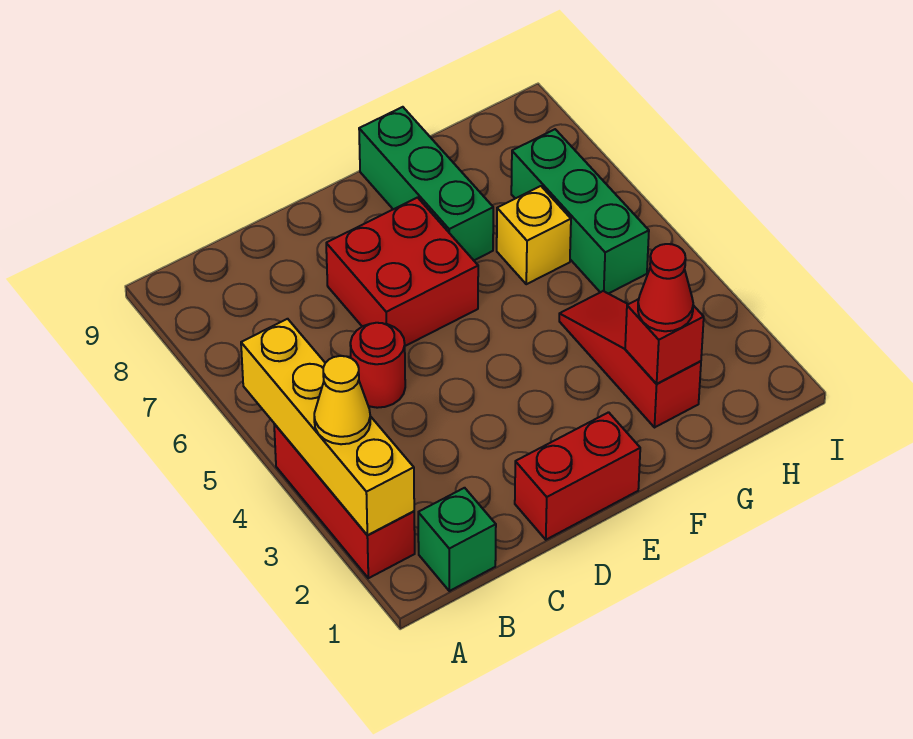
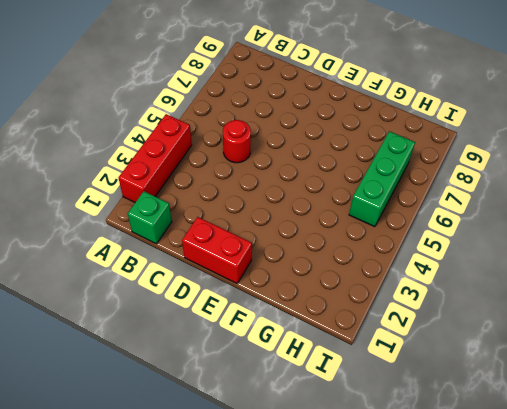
none -> red 2x2 brick [326,198,478,346]
none -> green 1x3 brick [359,107,493,260]
none -> red 1x3 slope [559,291,701,428]

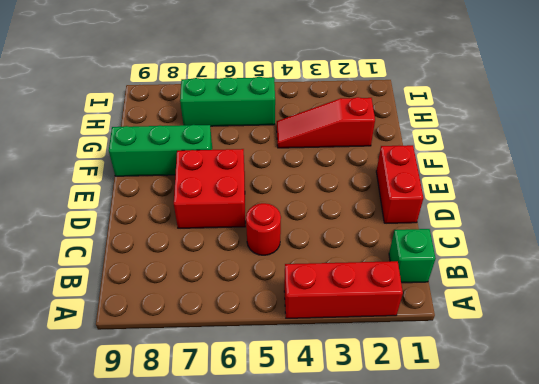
none -> yellow 1x1 brick [497,186,571,284]
none -> yellow 1x4 brick [241,319,414,535]
none -> red 1x1 brick [625,299,704,384]

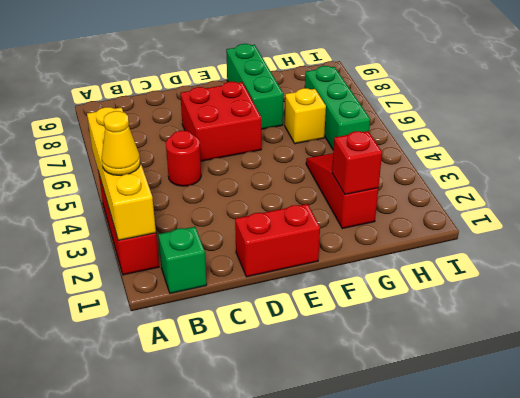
none -> red 1x1 cone [638,244,693,331]

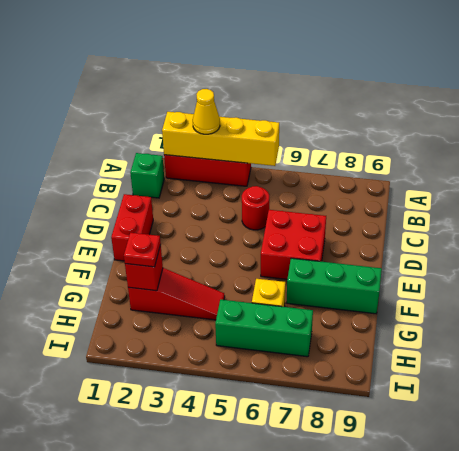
red 1x1 plate [124,233,161,267] -> red 1x1 cone [638,244,693,331]

